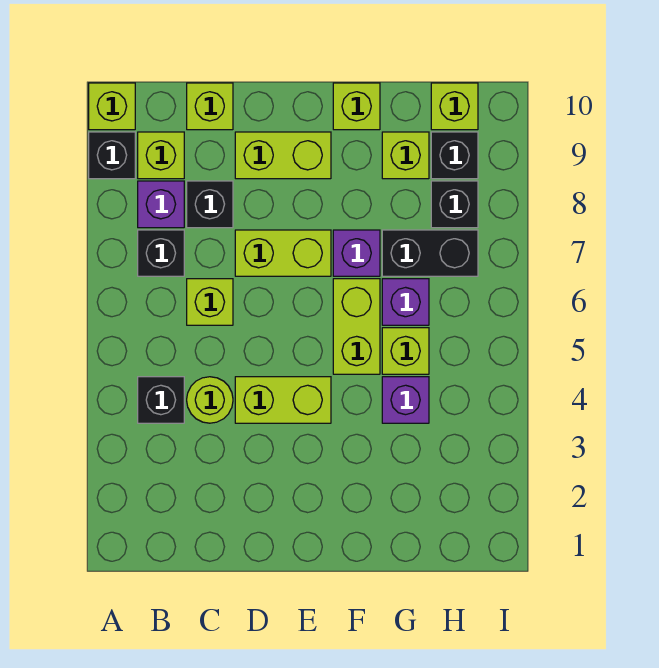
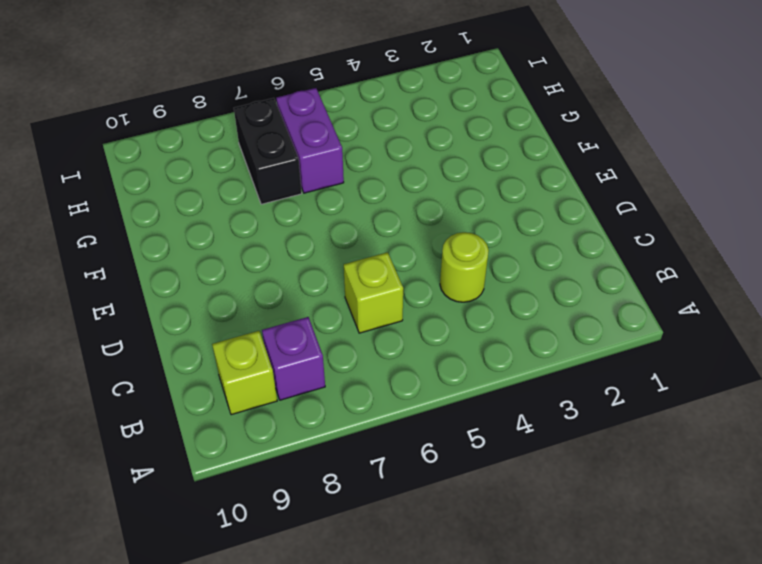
purple 1x2 brick [276,88,344,193] -> purple 1x1 brick [382,279,429,325]
none -> black 1x1 brick [89,132,135,179]
none -> lime 1x1 brick [89,83,135,130]
none -> black 1x1 brick [138,377,184,423]

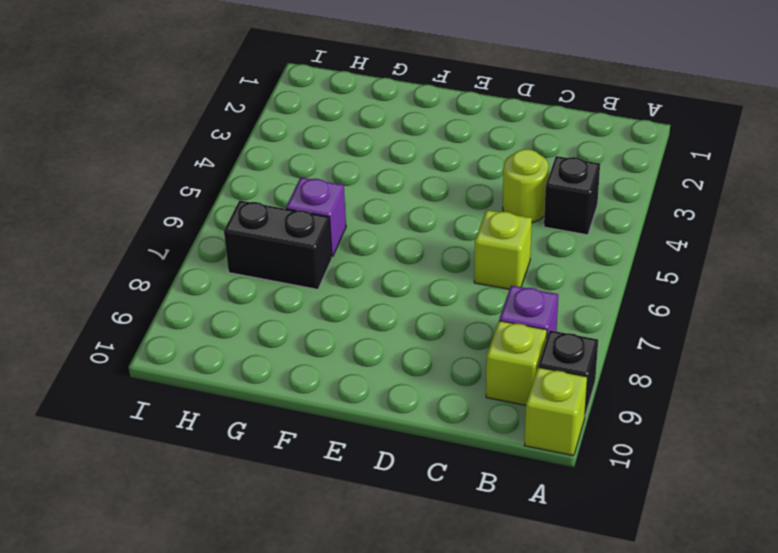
none -> black 1x1 brick [138,230,184,276]
none -> black 1x1 brick [187,181,233,228]
none -> lime 1x1 brick [187,83,233,130]

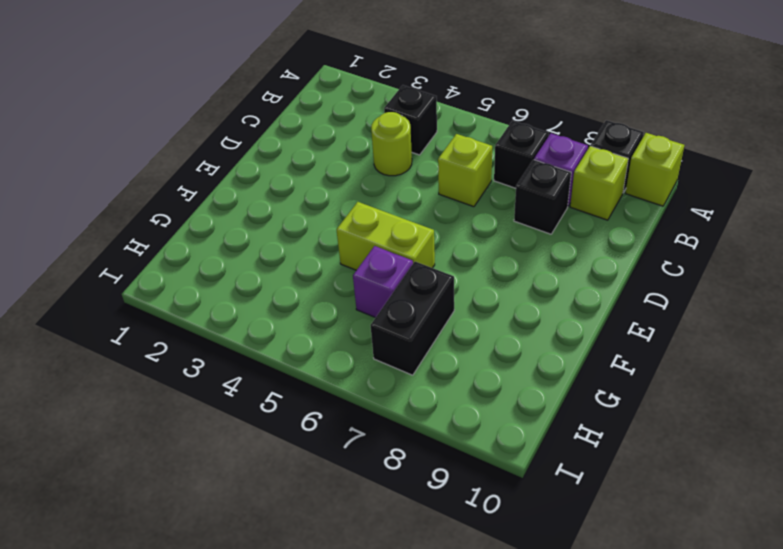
none -> lime 1x1 brick [187,83,233,130]
none -> lime 1x2 brick [235,377,331,423]
none -> lime 1x2 brick [235,230,331,276]

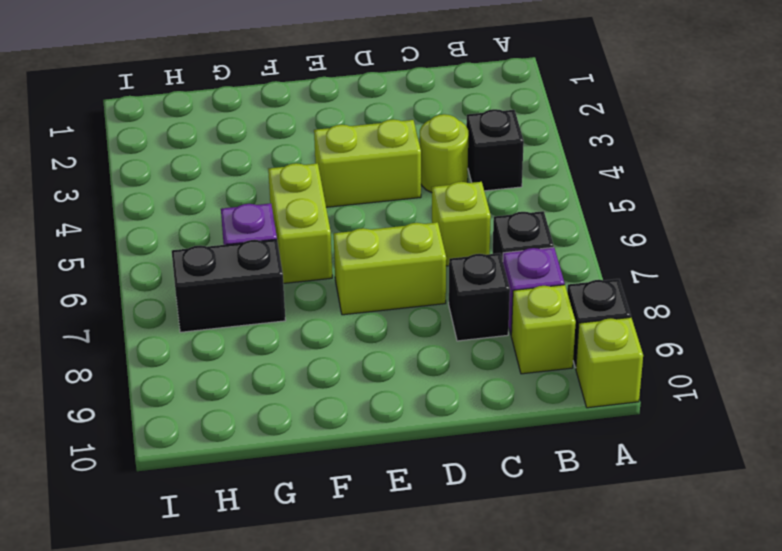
none -> lime 1x1 brick [187,83,233,130]
none -> lime 1x2 brick [235,132,331,179]
none -> purple 1x1 brick [333,230,380,276]

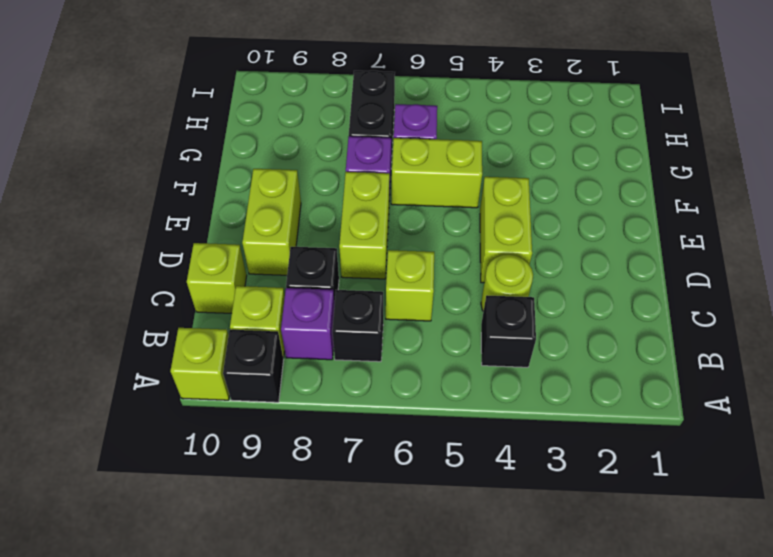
none -> lime 1x1 brick [333,83,380,130]
none -> purple 1x1 brick [382,377,429,423]
none -> lime 1x1 brick [382,328,429,374]

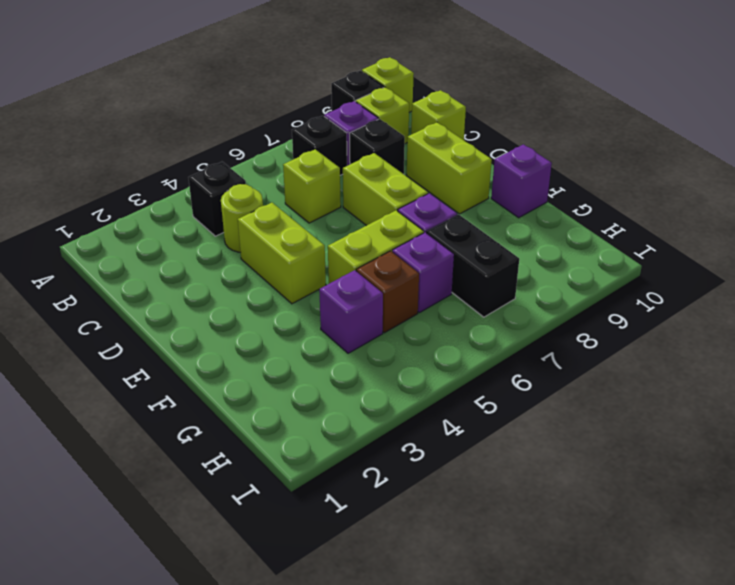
purple 1x1 brick [491,144,552,218] -> lime 1x1 brick [333,83,380,130]
brown 1x1 brick [356,251,419,333] -> lime 1x1 brick [382,328,429,374]
none -> lime 1x1 brick [382,132,429,179]
none -> black 1x1 brick [431,181,478,228]
none -> black 1x1 brick [431,132,478,179]

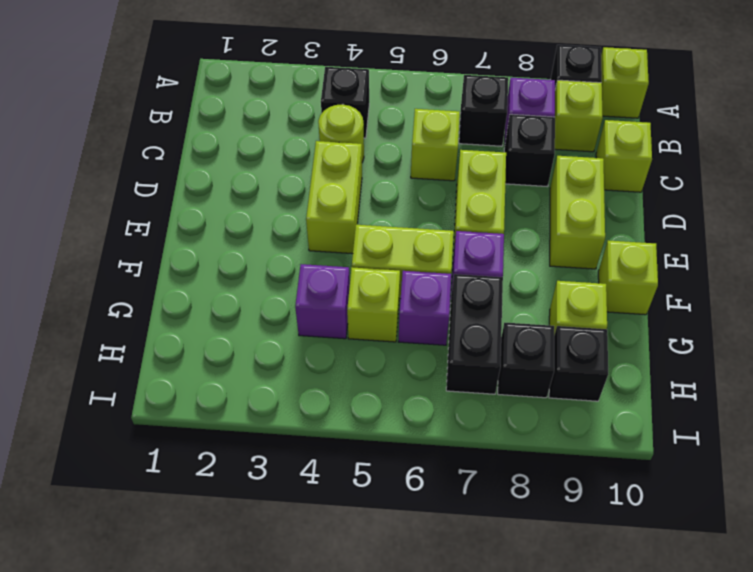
none -> lime 1x1 brick [431,83,478,130]

